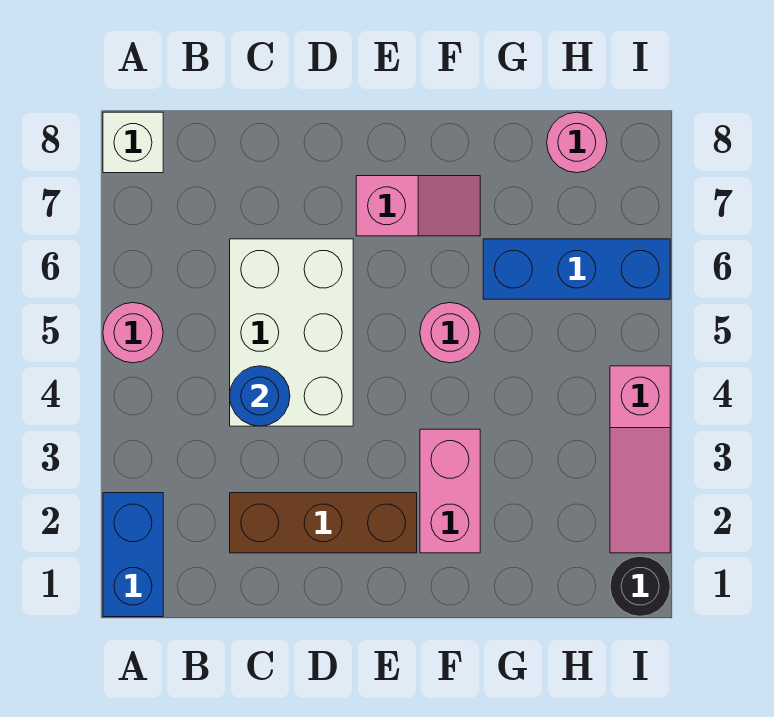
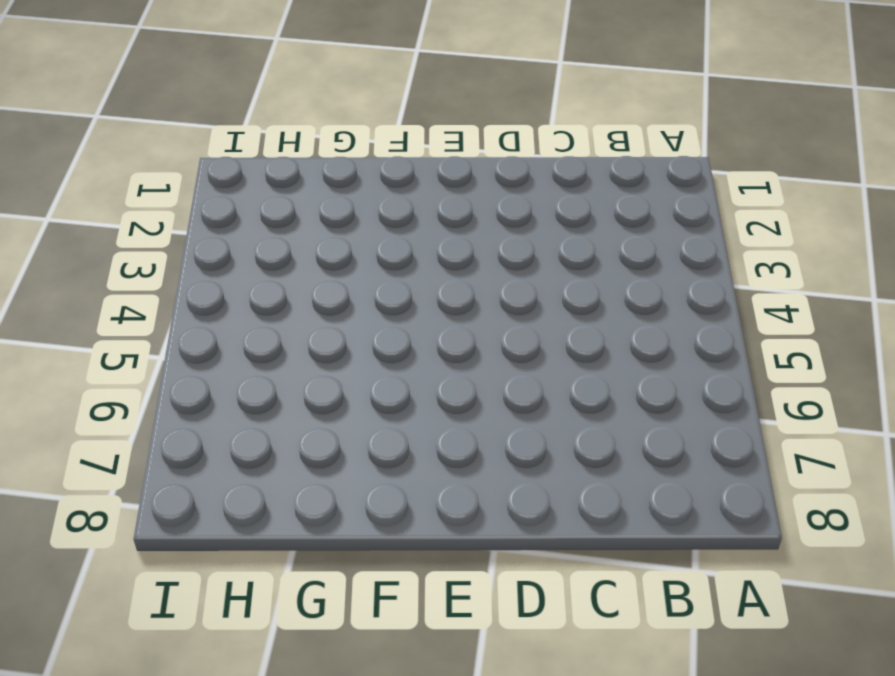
none -> blue 1x2 brick [103,493,163,617]
none -> pink 1x1 round brick [103,303,163,363]
none -> white 1x1 brick [103,112,163,173]

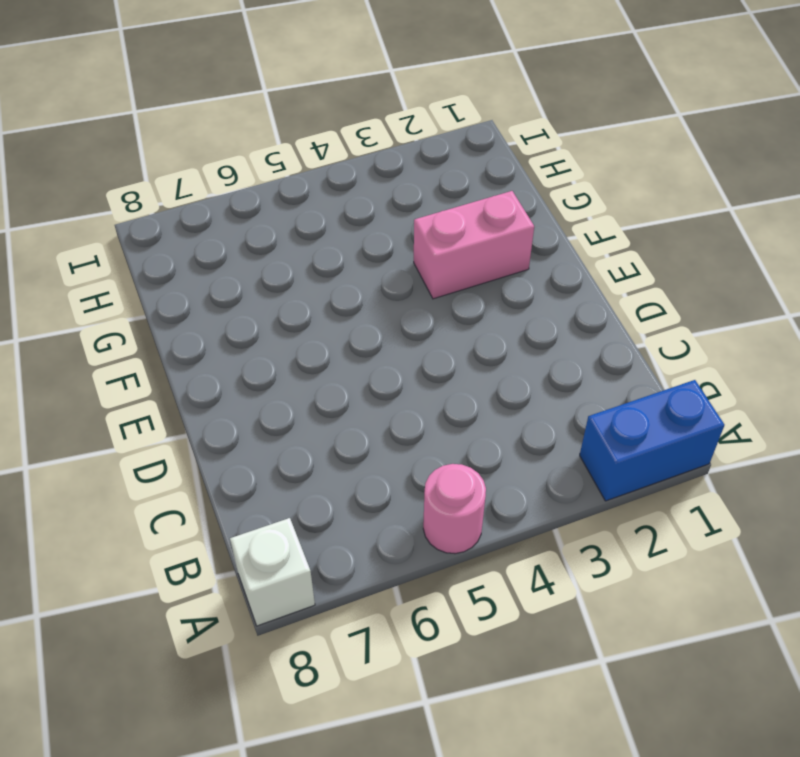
none -> brown 1x3 brick [230,493,417,553]
none -> white 2x3 brick [230,239,353,426]
none -> pink 1x2 slope [356,176,480,236]

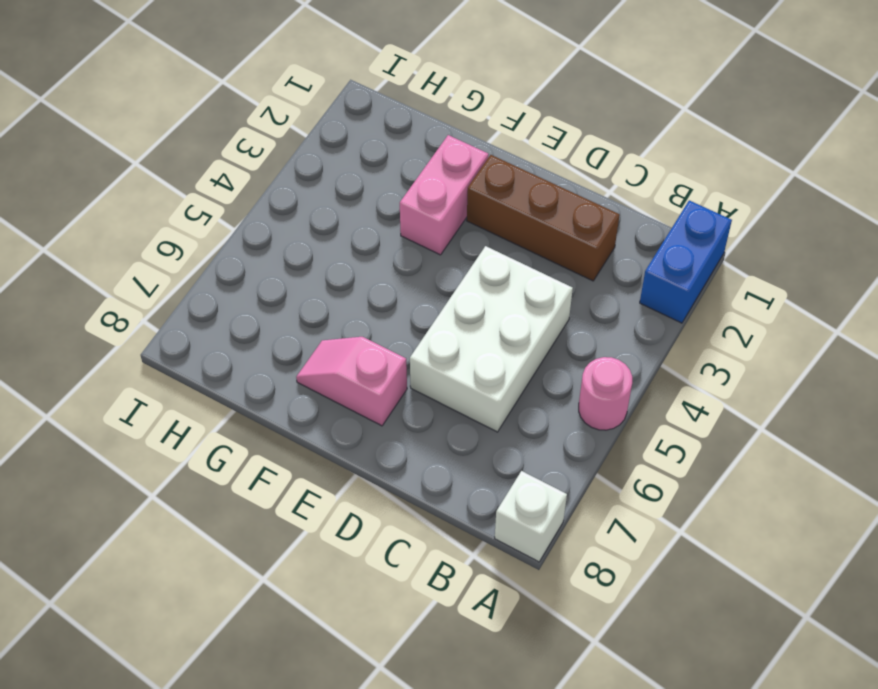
none -> pink 1x1 round brick [420,303,480,363]
none -> blue 1x3 brick [483,239,670,299]
none -> pink 1x1 round brick [547,112,607,173]

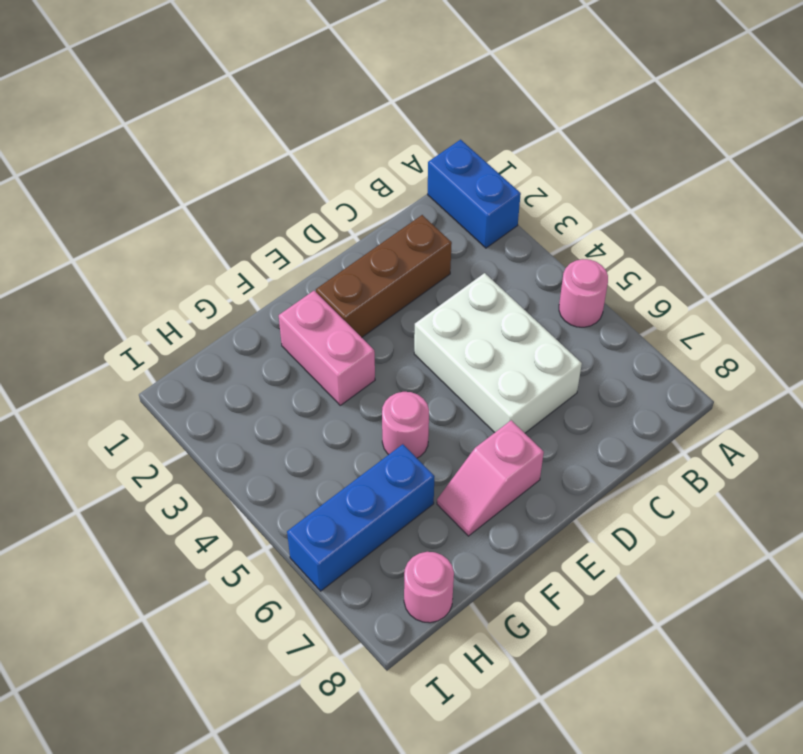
none -> white 1x1 brick [103,112,163,173]
none -> black 1x1 round brick [610,556,670,616]
none -> pink 1x3 slope [610,366,670,553]

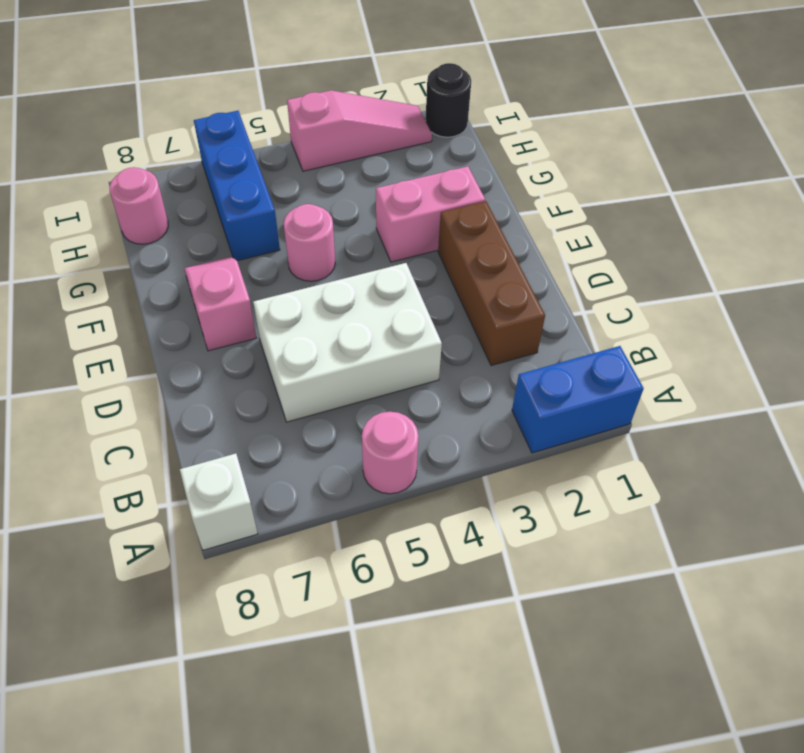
none -> blue 1x1 round brick [230,366,290,426]

